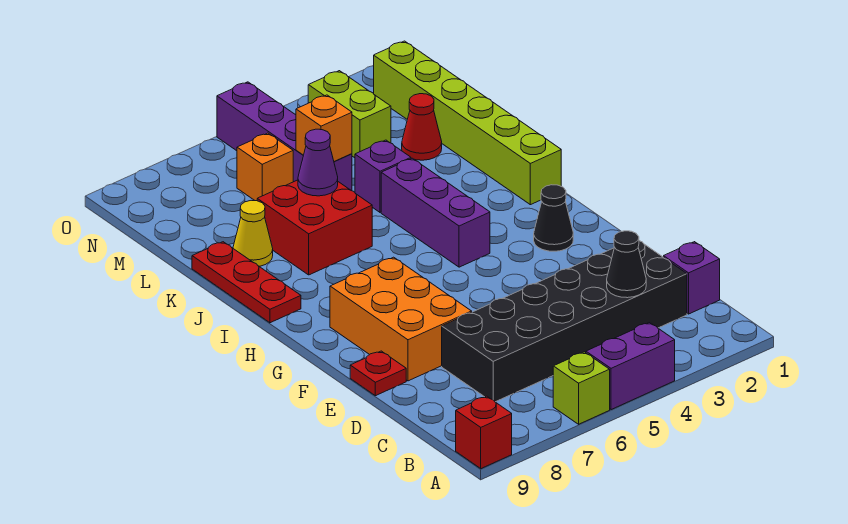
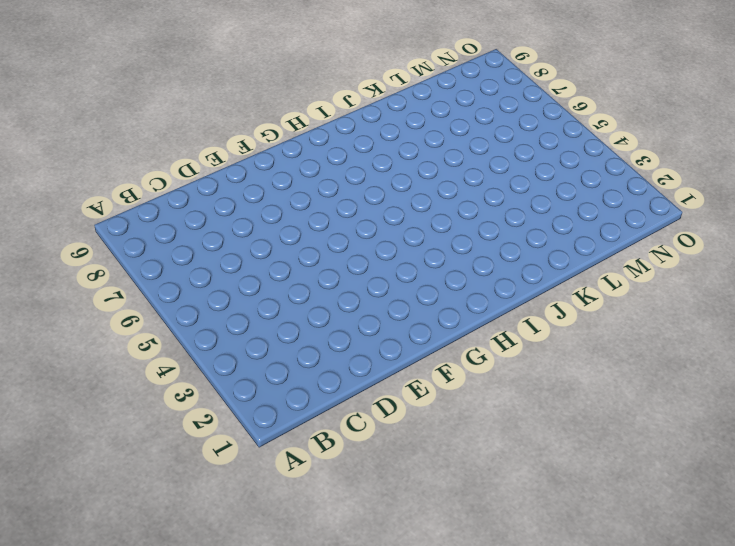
none -> purple 1x2 brick [586,323,675,410]
none -> lime 1x1 brick [553,352,610,424]
none -> red 1x1 brick [456,396,512,469]

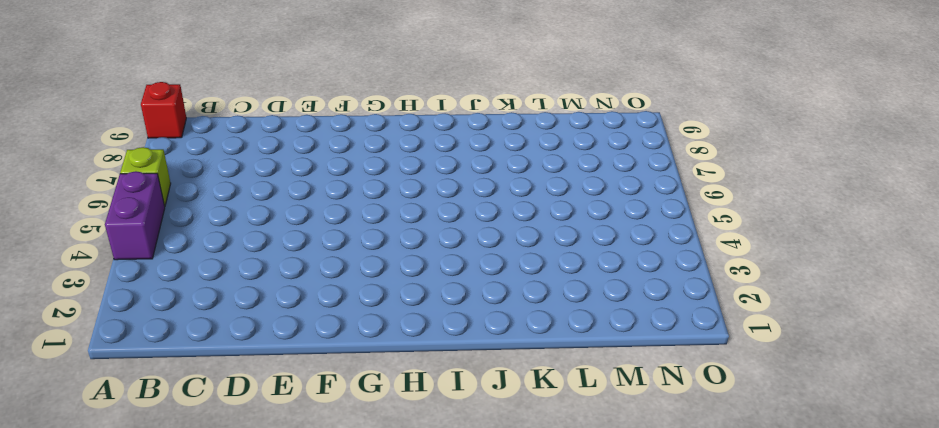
none -> purple 1x1 brick [664,242,720,314]
none -> black 2x6 brick [442,241,687,402]
none -> orange 2x3 brick [330,257,472,381]

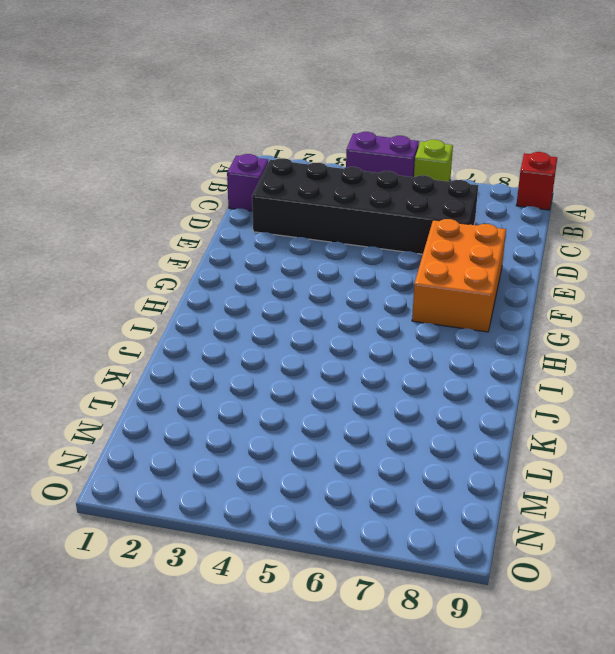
none -> red 1x1 plate [350,351,406,396]
none -> black 1x1 cone [534,185,573,251]
none -> purple 1x3 brick [381,158,490,267]

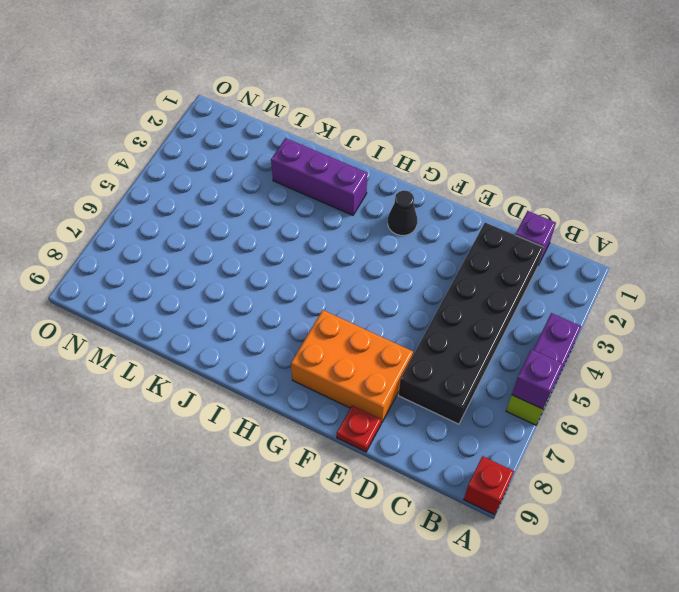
purple 1x1 brick [512,349,563,409] -> purple 1x1 brick moved to [355,140,411,212]
purple 1x3 brick [271,138,367,215] -> purple 1x3 brick moved to [381,158,490,267]
none -> lime 1x6 brick [373,41,561,205]
none -> red 1x3 plate [192,242,301,323]
none -> red 2x2 brick [257,180,372,275]

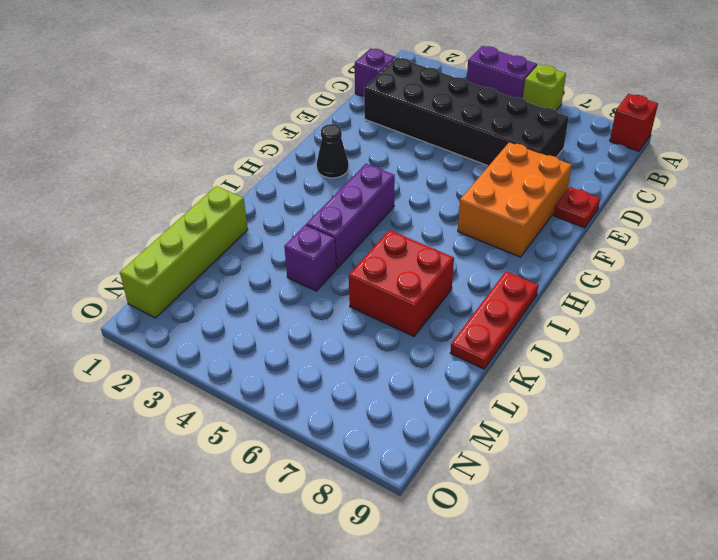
lime 1x4 brick [120,186,248,318] -> lime 1x6 brick [373,41,561,205]
none -> yellow 1x1 cone [233,200,273,266]
none -> red 1x1 cone [402,94,442,160]
none -> purple 1x4 brick [217,82,352,191]

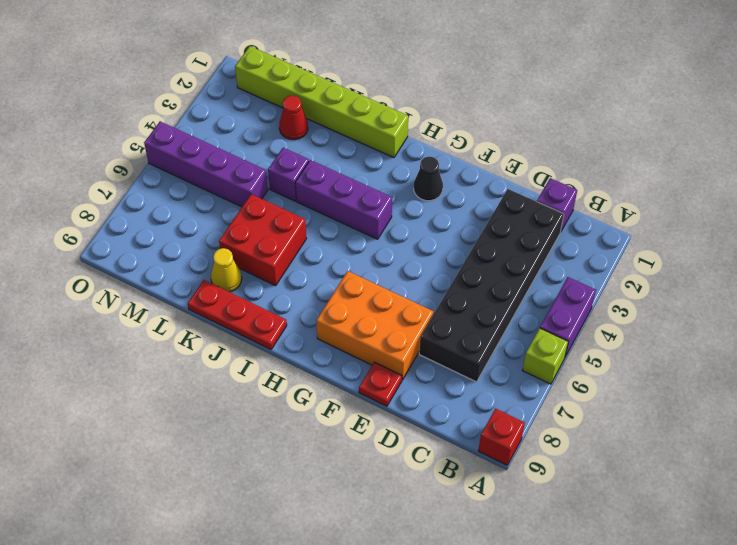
none -> lime 1x2 brick [308,71,391,158]
none -> orange 1x1 brick [237,133,293,201]
none -> black 1x1 cone [607,231,646,298]

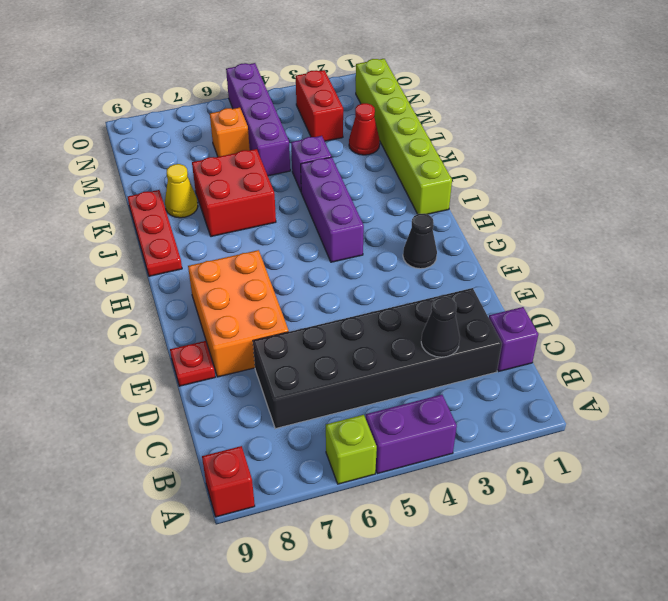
red 1x2 brick [296,70,343,141] -> lime 1x2 brick [308,71,391,158]
none -> purple 1x1 cone [298,129,338,196]
none -> orange 1x1 brick [296,95,352,161]

